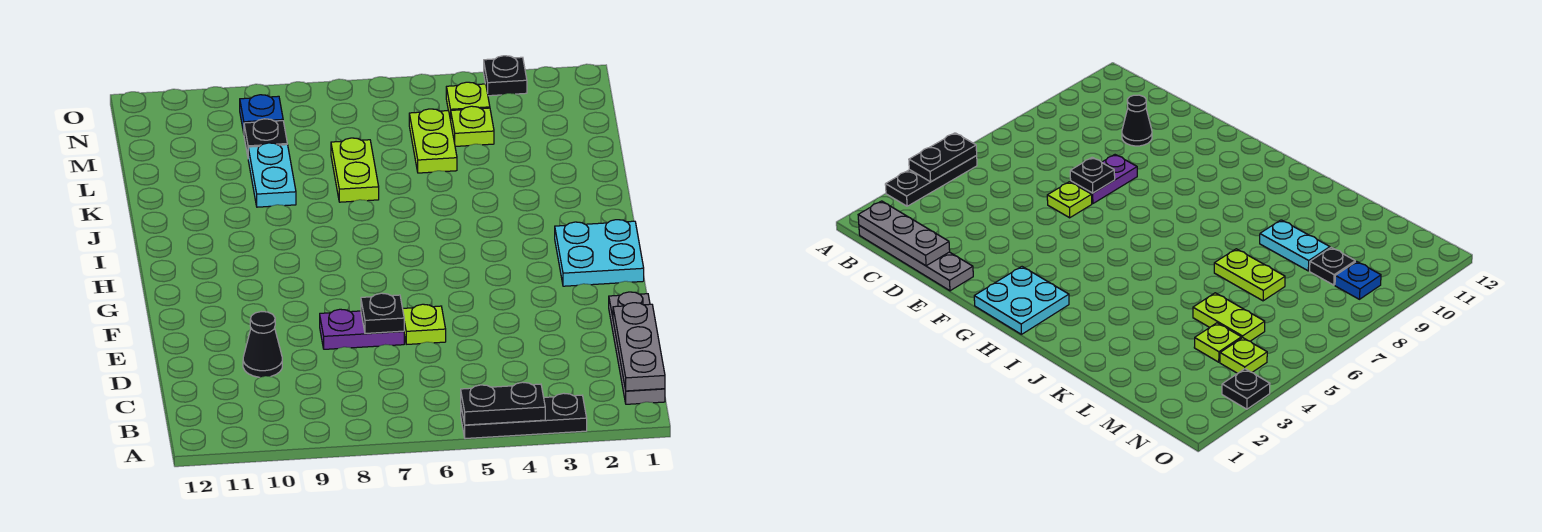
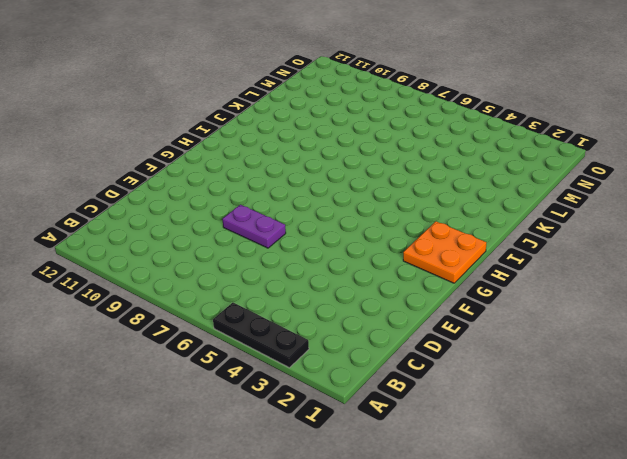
orange 2x2 plate [403,221,486,283] -> cyan 2x2 plate [555,220,644,286]
none -> grey 1x4 plate [609,292,665,404]
none -> black 1x1 cone [243,312,282,377]
none -> lime 1x1 plate [403,304,446,344]

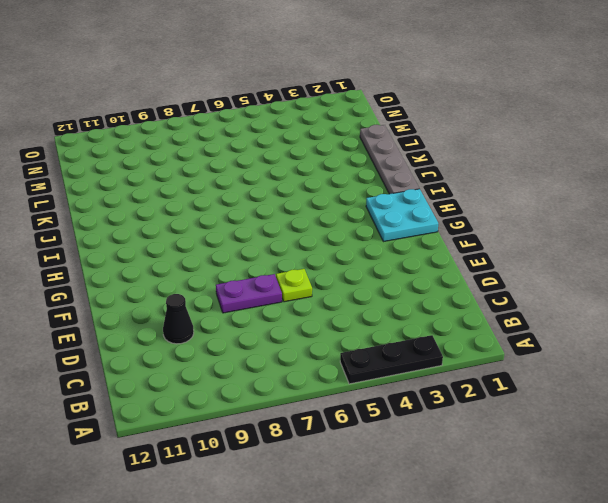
grey 1x4 plate [360,125,419,194] -> grey 1x4 plate moved to [609,292,665,404]
none -> lime 1x2 plate [331,138,379,202]
none -> cyan 1x2 plate [248,143,296,207]
none -> lime 1x2 plate [409,109,457,173]

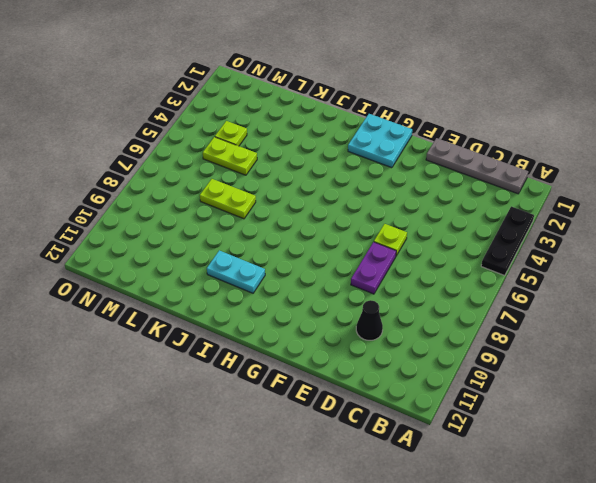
cyan 1x2 plate [207,250,265,293] -> cyan 1x2 plate moved to [248,143,296,207]
none -> black 1x1 plate [244,119,287,156]
none -> lime 1x1 plate [446,82,490,120]
none -> blue 1x1 plate [240,95,283,133]

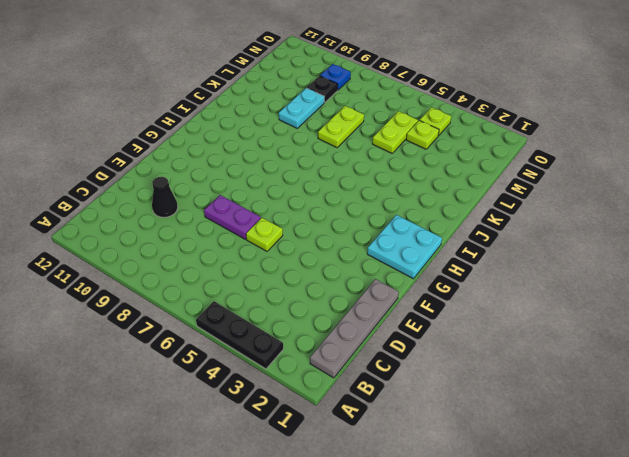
none -> black 1x1 plate [484,56,527,96]
none -> black 1x2 plate [461,382,545,425]
none -> grey 1x3 plate [613,303,665,391]

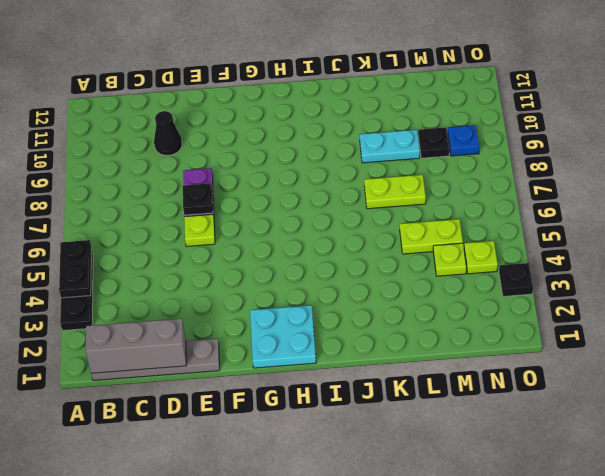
grey 1x3 brick [85,318,186,373] -> grey 1x3 plate [613,303,665,391]

